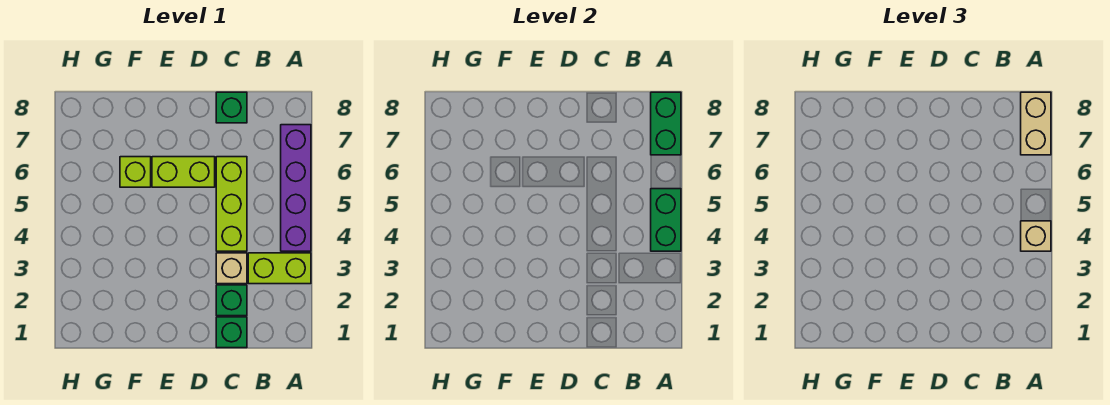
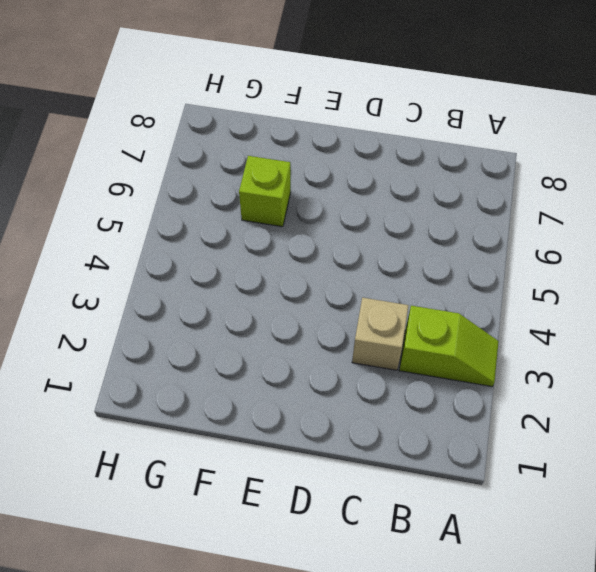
lime 1x2 slope [399,306,499,387] -> lime 1x2 brick [248,253,311,284]
none -> purple 1x4 brick [281,125,311,251]
none -> green 1x1 brick [216,317,247,348]
none -> green 1x1 brick [216,285,247,316]

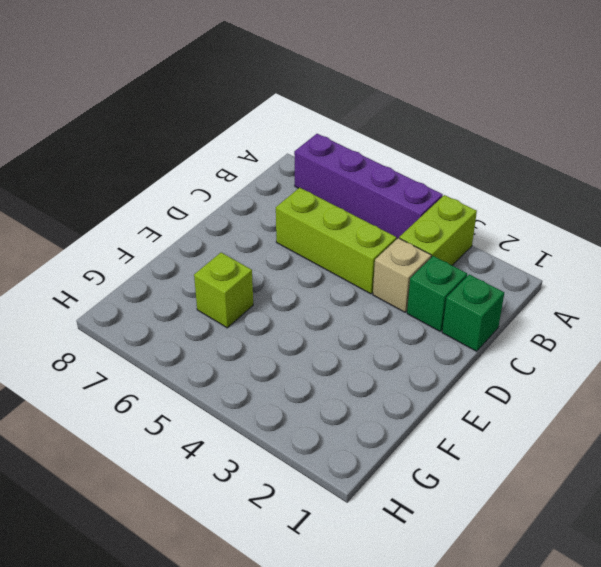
none -> green 1x1 brick [216,92,247,123]
none -> lime 1x2 brick [152,157,215,187]
none -> green 1x2 brick [651,189,681,251]

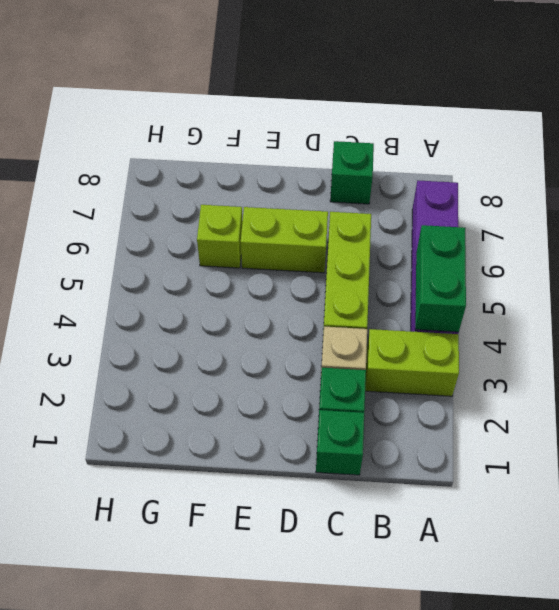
none -> green 1x2 brick [651,92,681,155]
none -> tan 1x1 brick [1021,221,1051,251]
none -> tan 1x2 brick [1021,92,1051,155]

